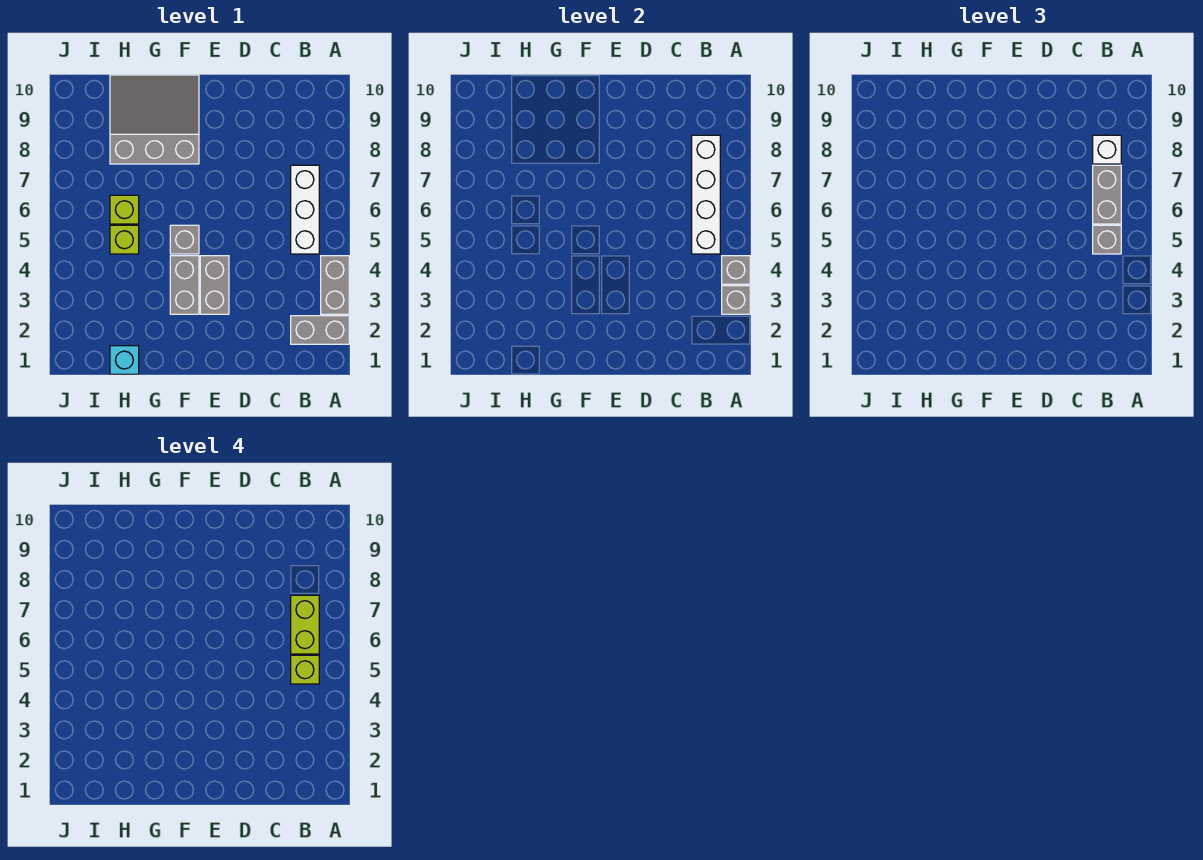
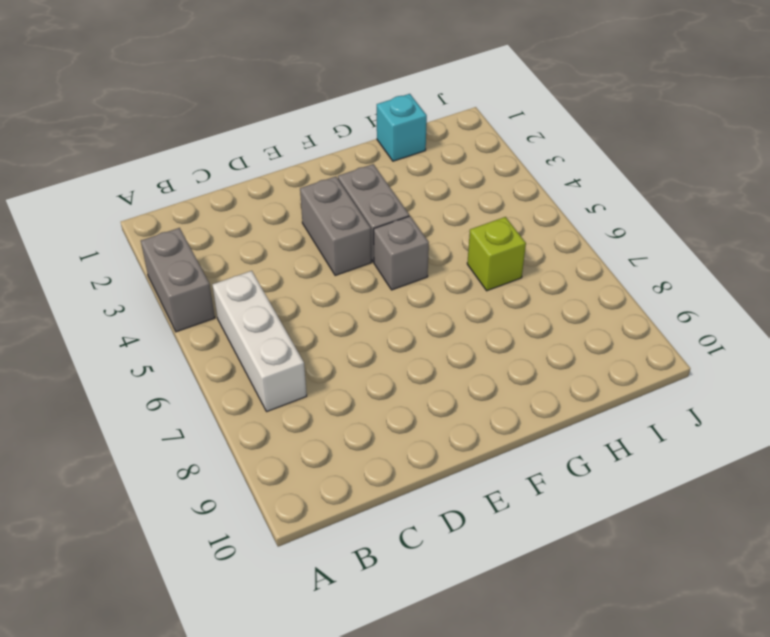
none -> grey 1x2 brick [291,316,349,344]
none -> grey 3x3 slope [110,75,199,164]
none -> lime 1x1 brick [110,225,139,254]

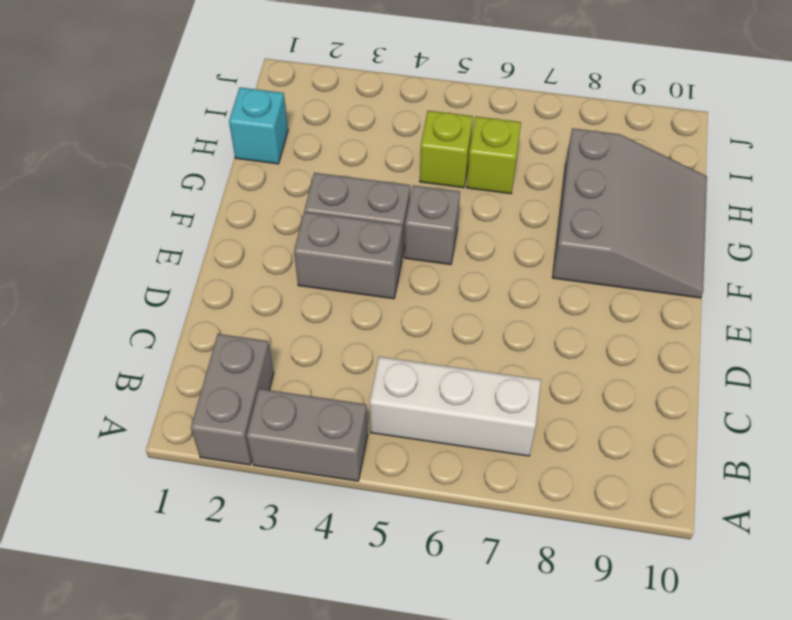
none -> grey 1x1 brick [722,286,750,314]
none -> grey 1x1 brick [722,256,750,284]
none -> white 1x4 brick [692,135,720,254]

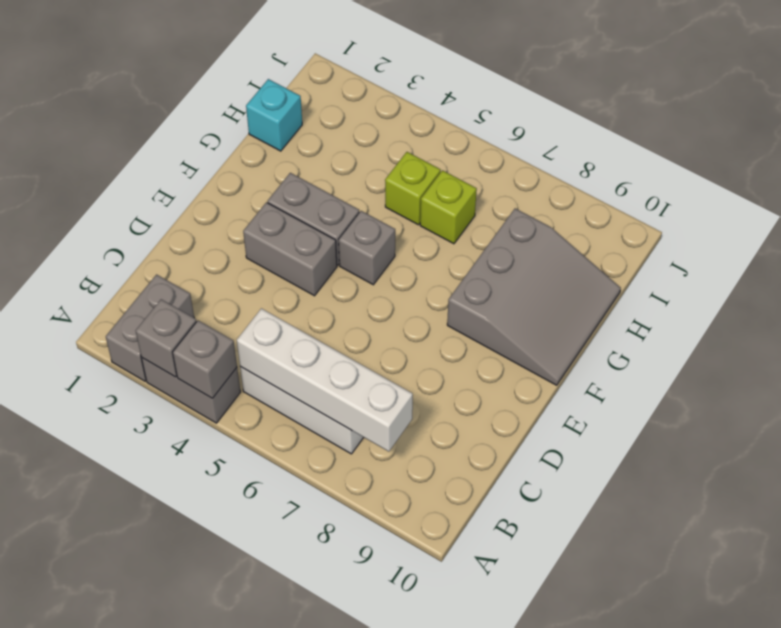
none -> grey 1x1 brick [1093,225,1121,254]
none -> grey 1x2 brick [1093,165,1121,224]
none -> white 1x1 brick [1093,135,1121,164]

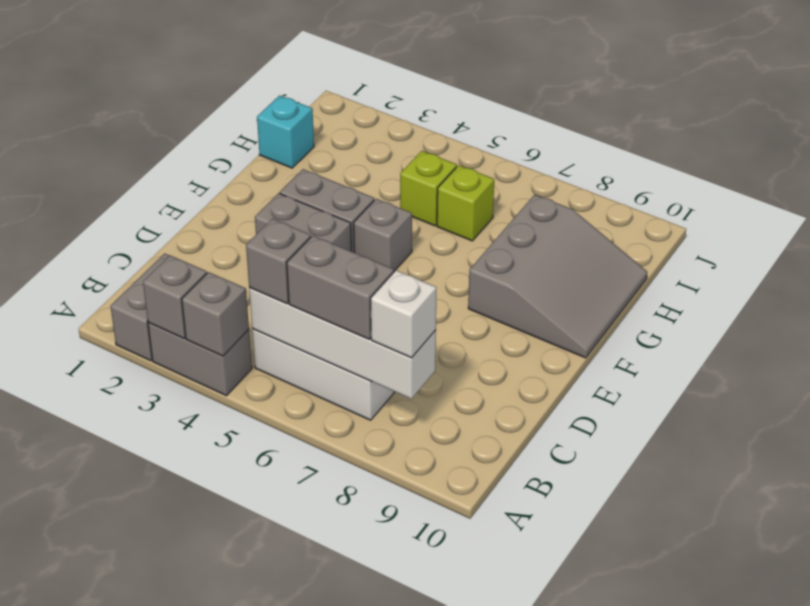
none -> lime 1x1 brick [291,655,319,684]
none -> lime 1x2 brick [291,595,319,654]

